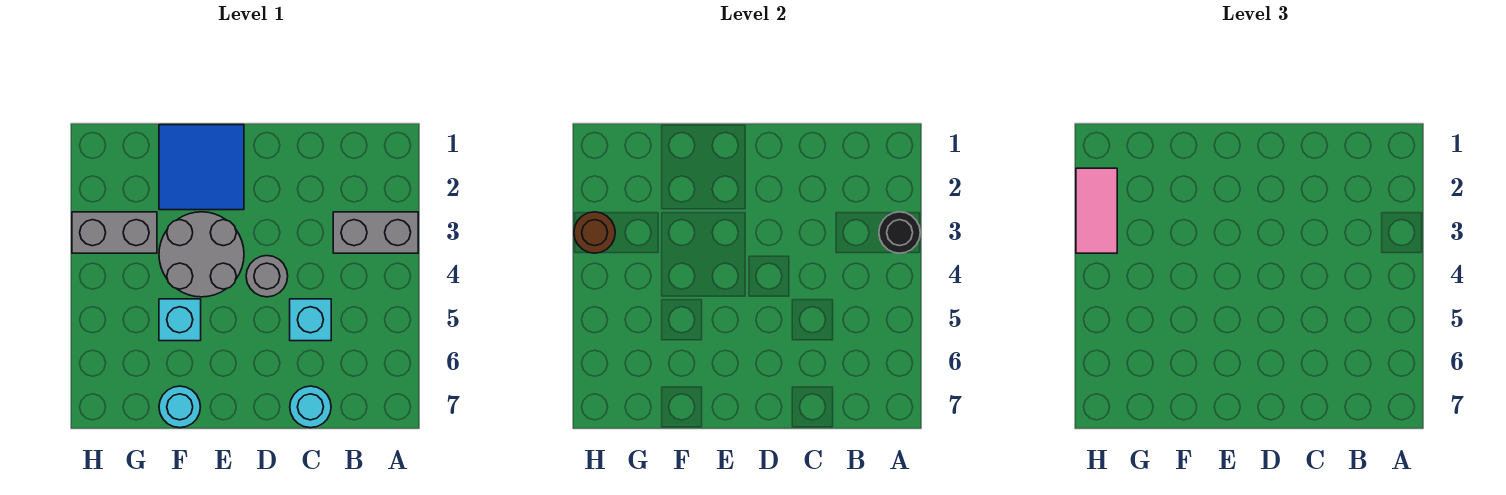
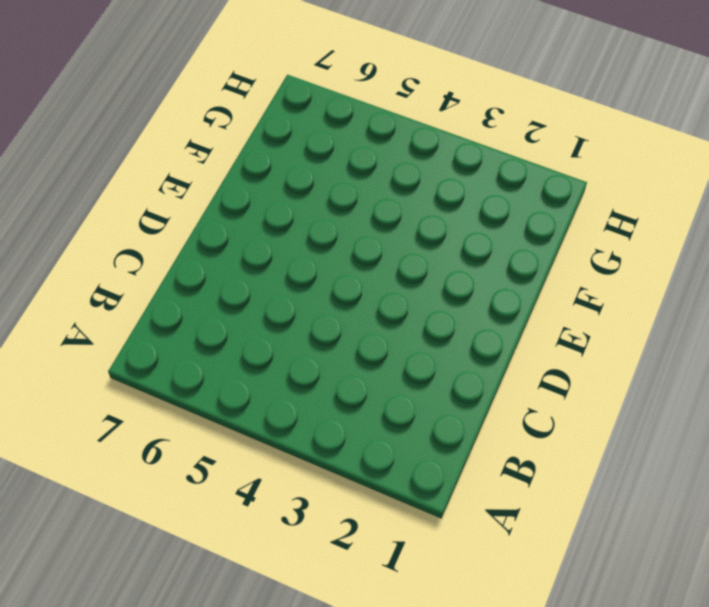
none -> grey 1x2 brick [333,212,418,253]
none -> cyan 1x1 brick [290,299,331,341]
none -> cyan 1x1 round brick [290,386,331,428]

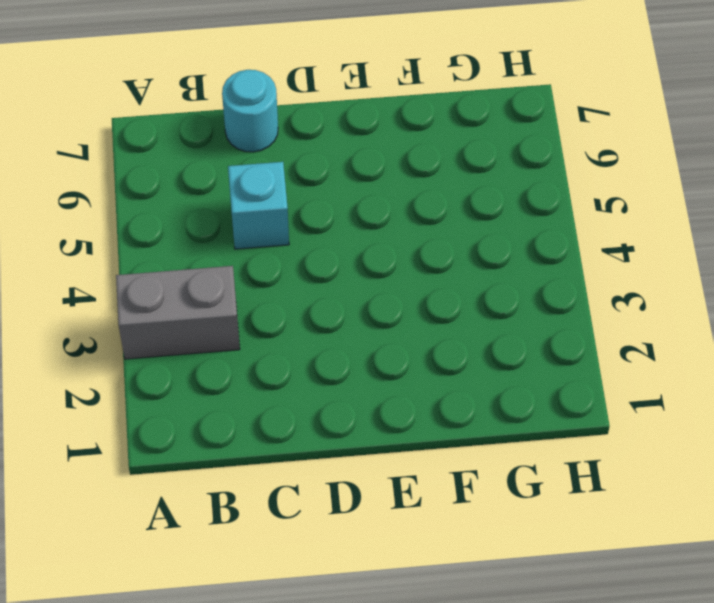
none -> grey 1x1 round brick [246,256,288,297]
none -> blue 2x2 tile [159,125,244,210]
none -> grey 2x2 round brick [159,212,244,297]

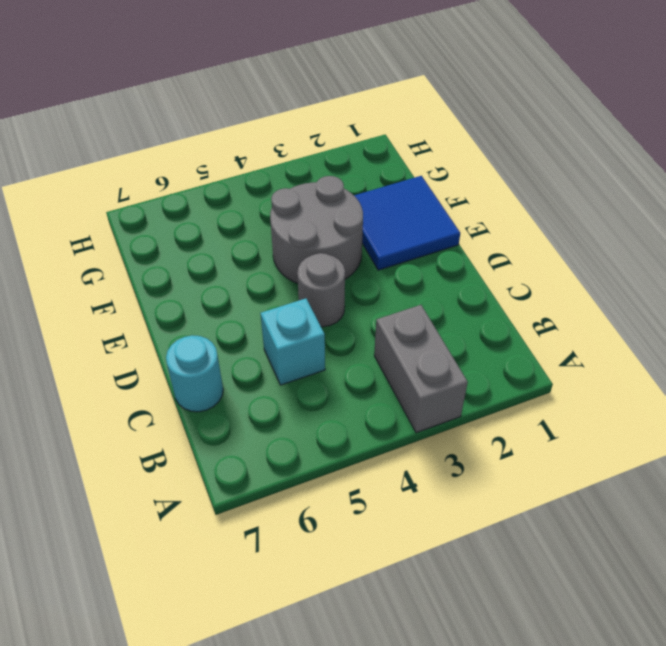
none -> cyan 1x1 brick [159,299,201,341]
none -> cyan 1x1 round brick [159,386,200,428]
none -> grey 1x2 brick [72,212,157,253]

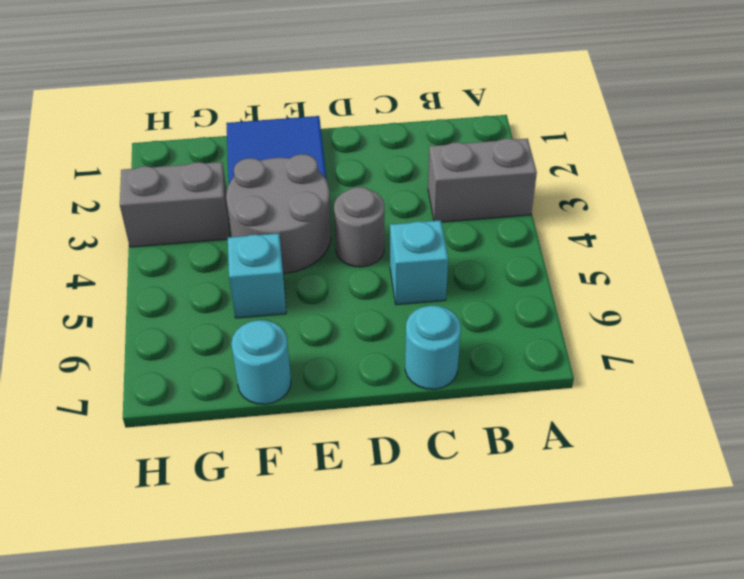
none -> black 1x1 round brick [879,212,920,253]
none -> brown 1x1 round brick [574,212,615,253]
none -> pink 1x2 tile [1076,168,1117,253]

